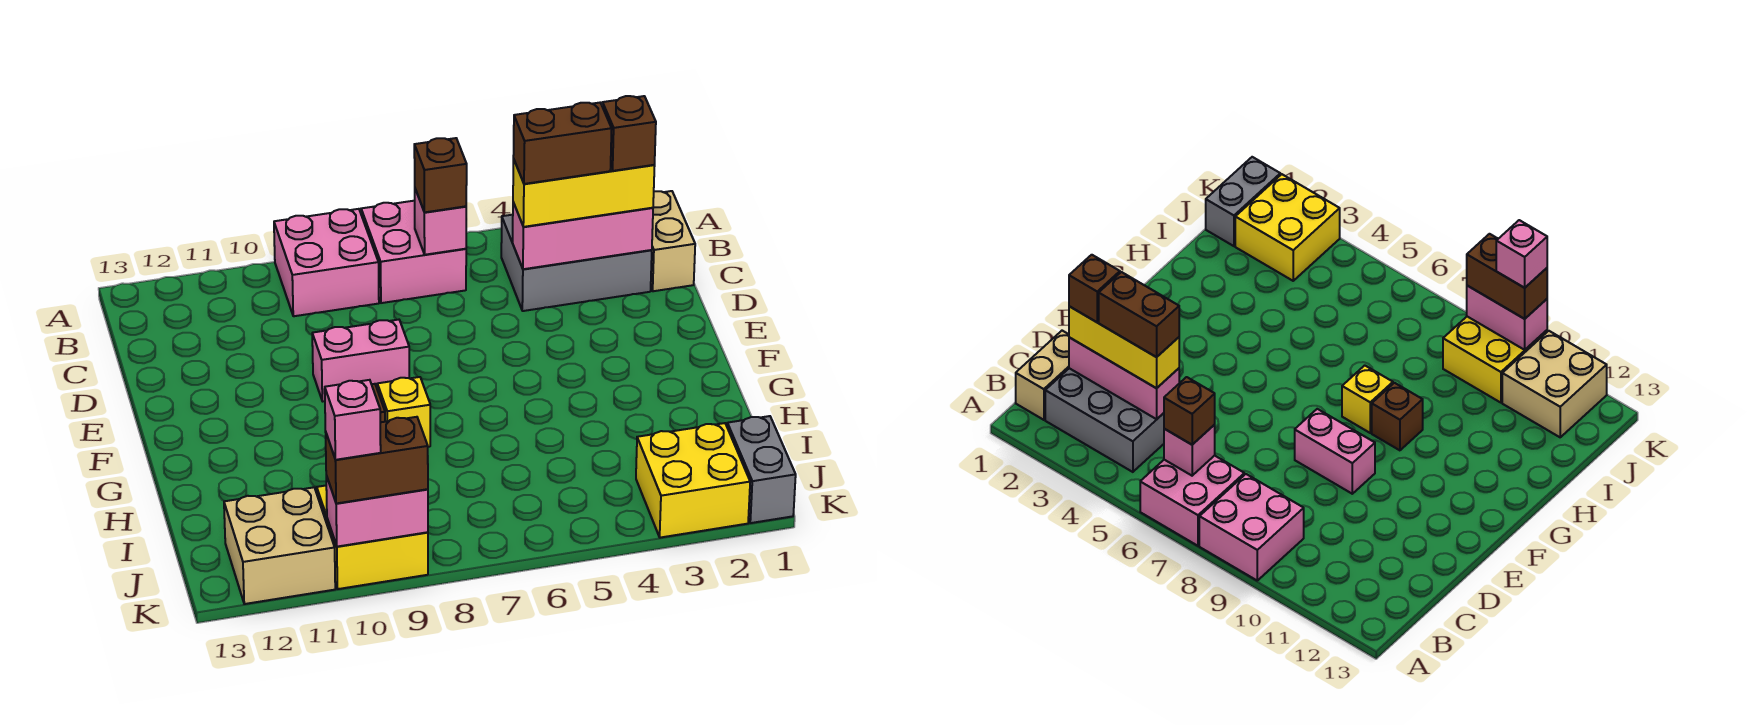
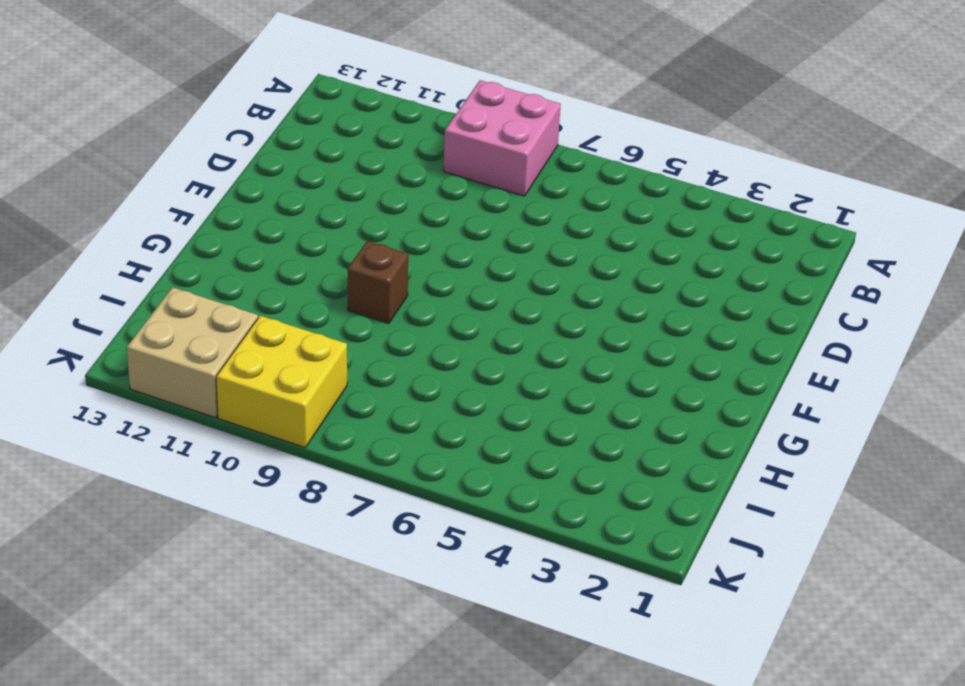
none -> pink 2x2 brick [361,201,466,303]
none -> tan 1x2 brick [651,191,695,291]
none -> grey 2x3 brick [501,215,652,311]

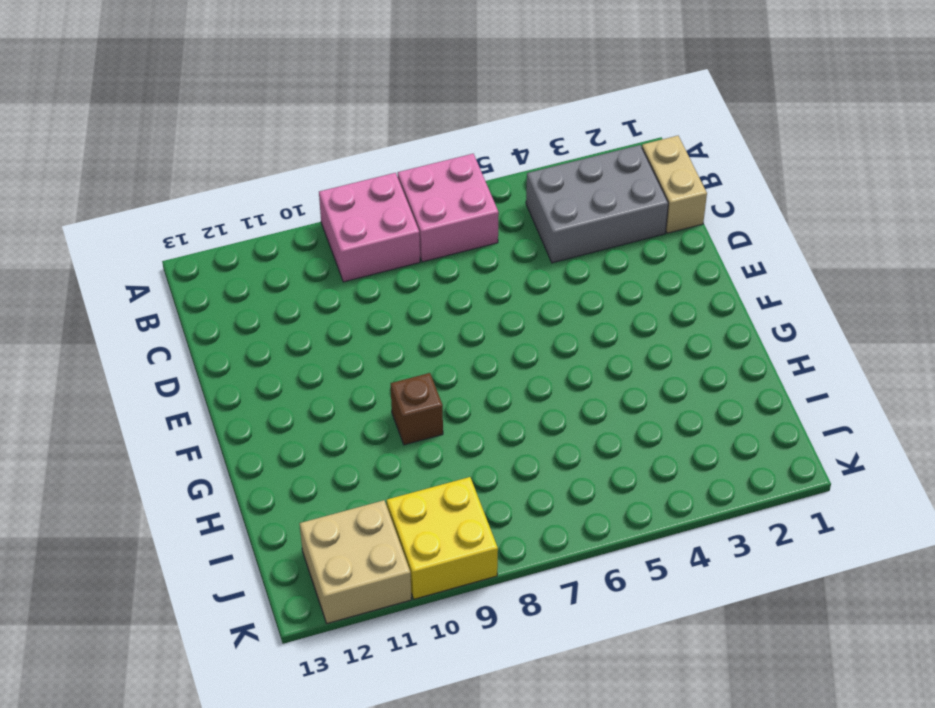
none -> pink 1x2 brick [312,320,409,401]
none -> yellow 1x1 brick [377,377,430,447]
none -> grey 1x2 brick [727,416,796,523]

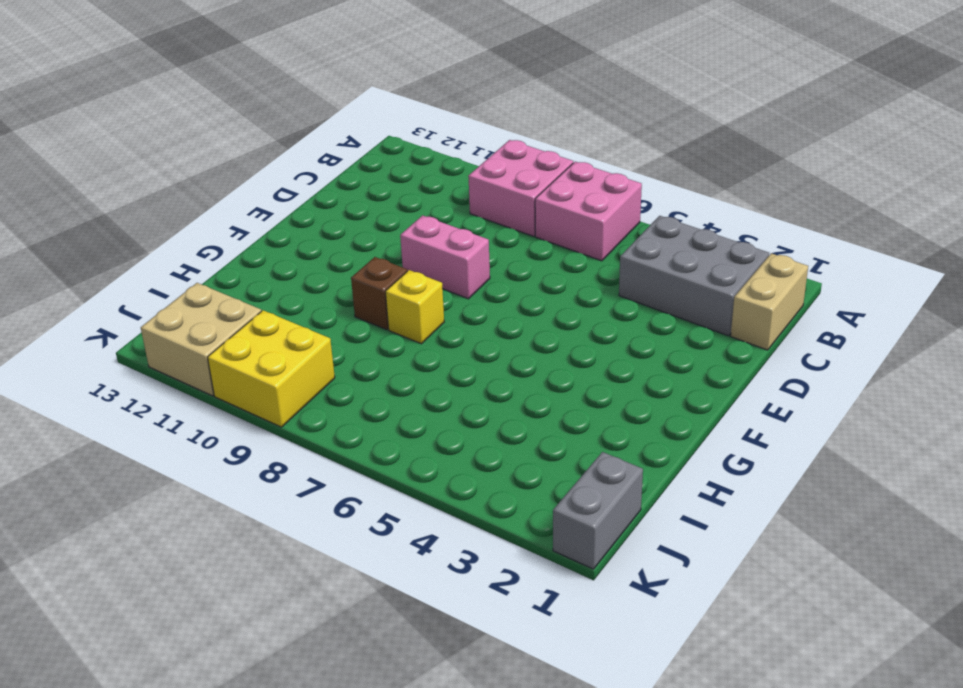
none -> yellow 2x2 brick [636,423,750,538]
none -> pink 1x1 brick [415,189,466,255]
none -> pink 1x3 brick [513,202,653,269]

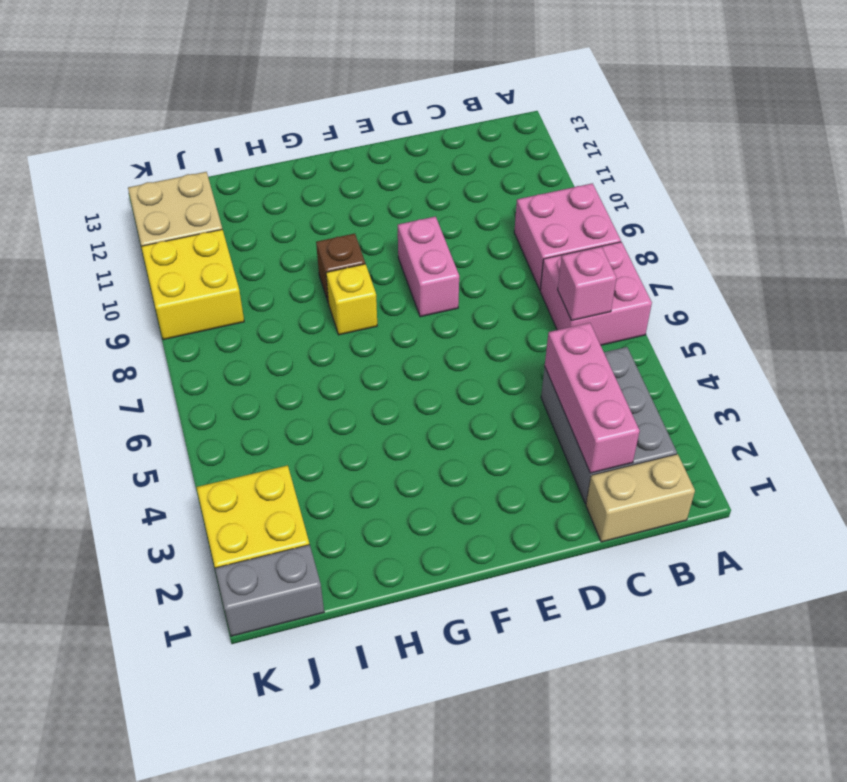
none -> pink 1x2 brick [326,476,428,547]
none -> brown 1x1 brick [414,138,467,212]
none -> yellow 1x3 brick [513,159,655,227]

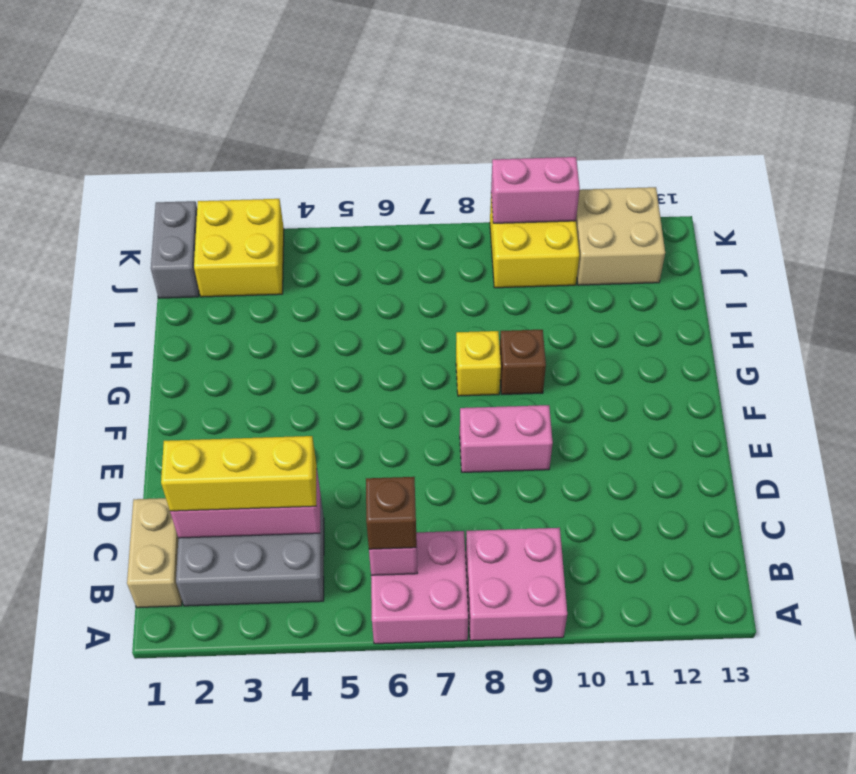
none -> brown 1x2 brick [325,417,428,504]
none -> brown 1x1 brick [602,96,656,171]
none -> brown 1x2 brick [513,103,612,184]

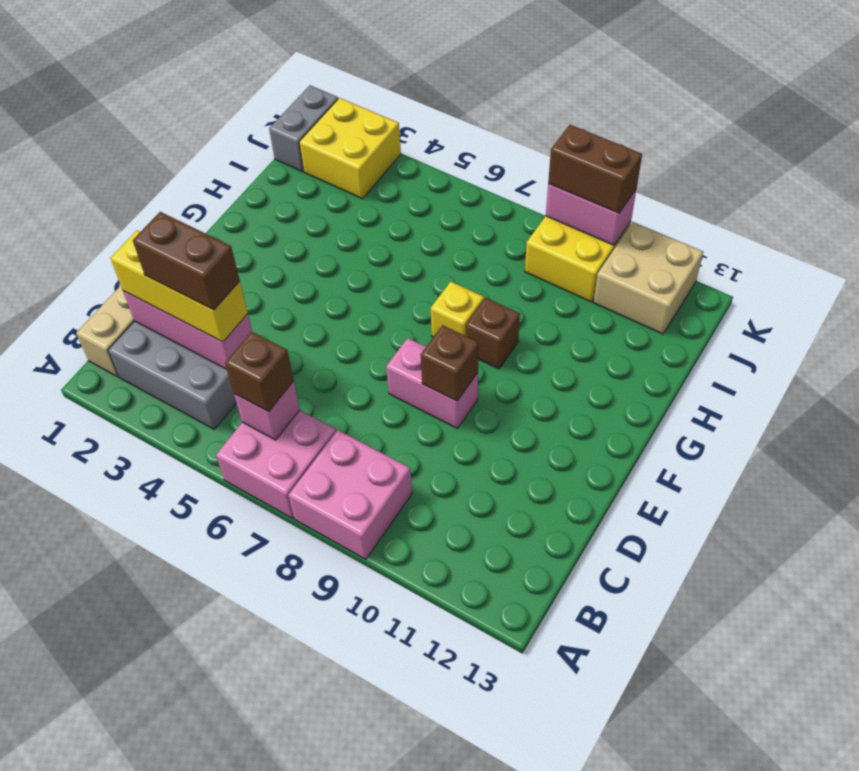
brown 1x1 brick [421,325,479,401] -> brown 1x1 brick moved to [602,96,656,171]
none -> pink 1x1 brick [325,380,381,460]

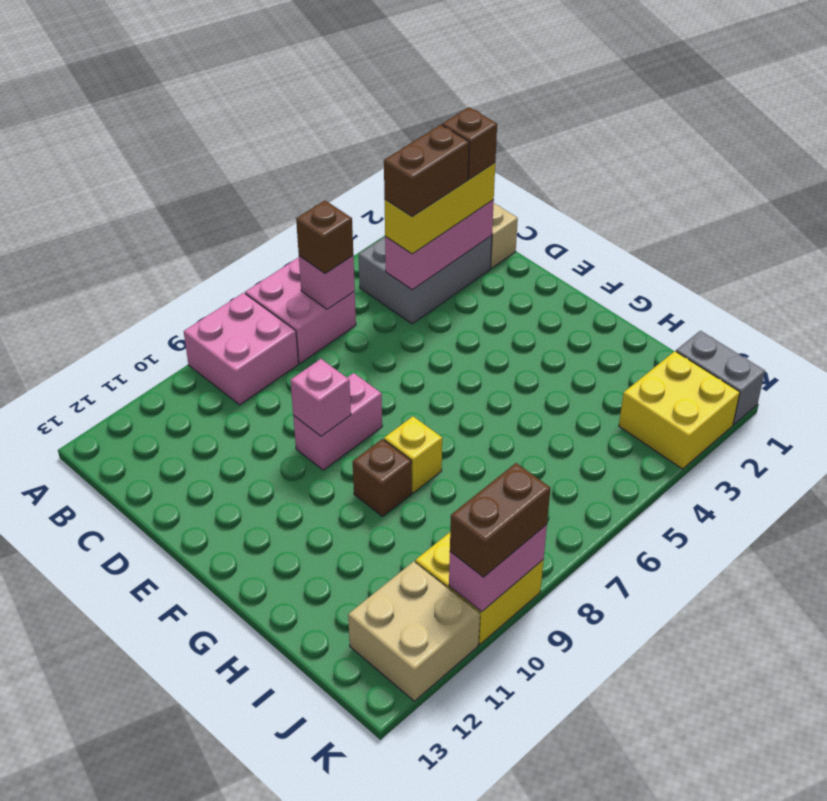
pink 1x1 brick [290,359,351,436] -> pink 1x1 brick moved to [325,380,381,460]

